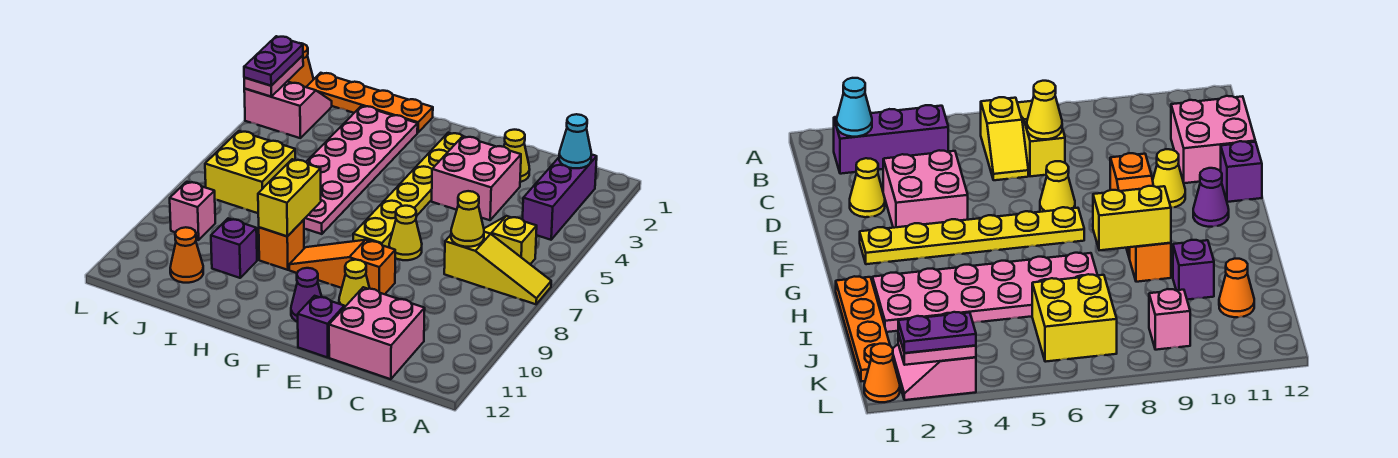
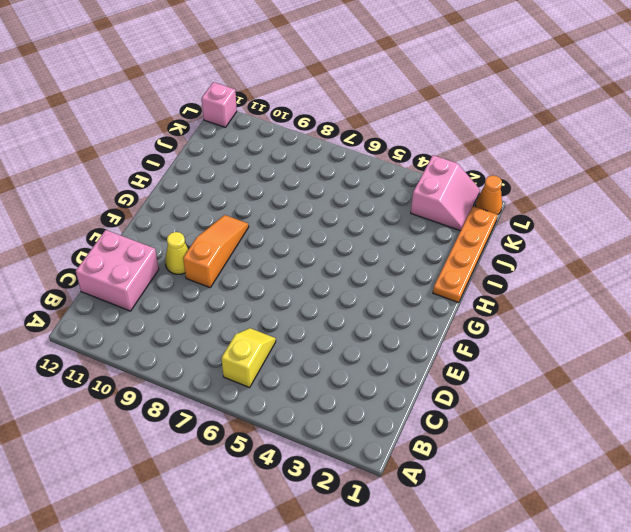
pink 1x1 brick [202,82,237,127] -> pink 1x1 brick moved to [170,182,215,240]
none -> yellow 1x3 slope [444,232,551,304]
none -> purple 1x3 brick [523,154,597,240]
none -> yellow 1x1 cone [504,130,530,182]

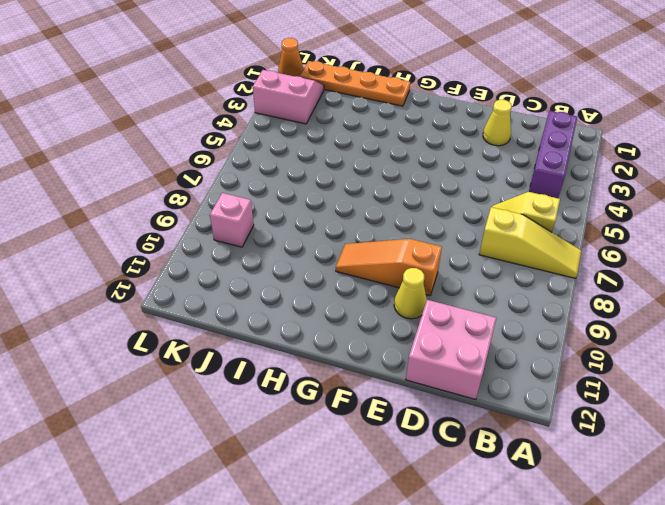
none -> pink 2x2 brick [432,136,521,220]
none -> yellow 1x1 cone [389,206,422,260]
none -> purple 1x1 brick [298,296,344,357]

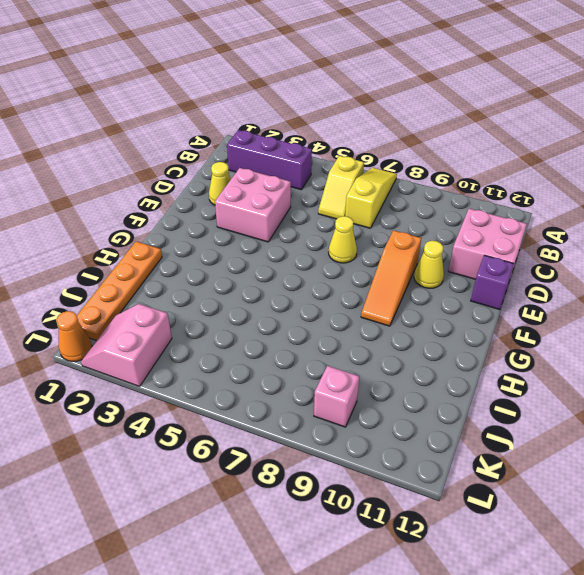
none -> yellow 1x6 plate [353,133,462,247]
none -> purple 1x1 cone [291,268,322,322]
none -> pink 2x6 plate [304,106,418,234]

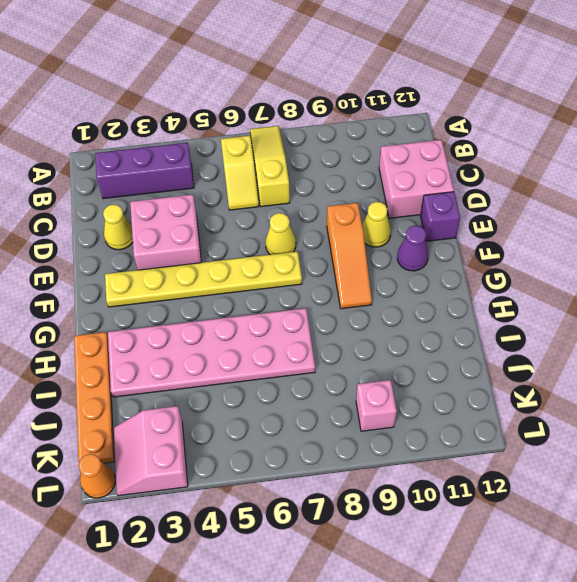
none -> orange 1x1 brick [259,220,304,270]
none -> purple 1x1 brick [211,219,257,278]
none -> yellow 2x2 brick [205,131,295,213]

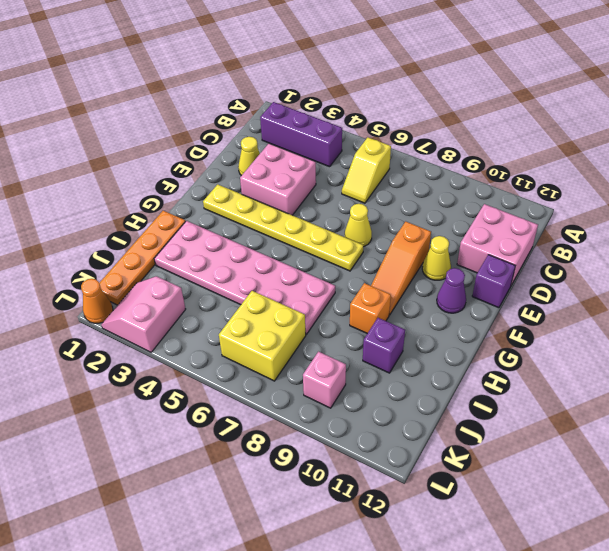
none -> yellow 1x3 slope [444,232,551,304]
none -> orange 1x1 cone [170,227,203,283]
none -> cyan 1x1 cone [559,114,592,168]

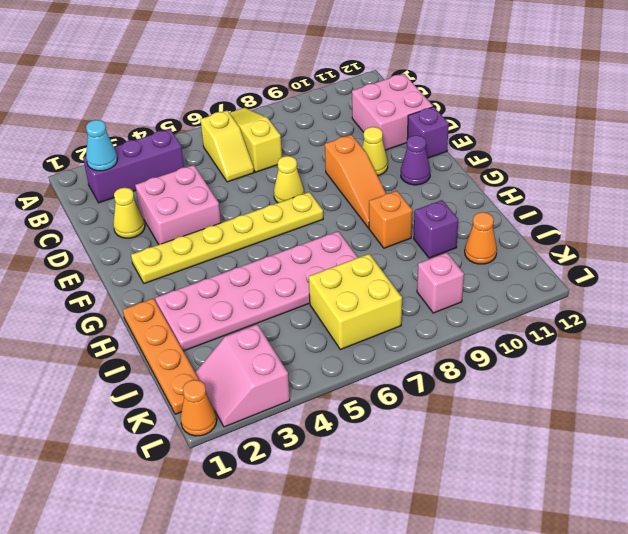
none -> yellow 1x1 cone [451,191,484,247]
none -> yellow 1x2 brick [258,159,321,236]
none -> pink 1x2 plate [244,56,303,97]

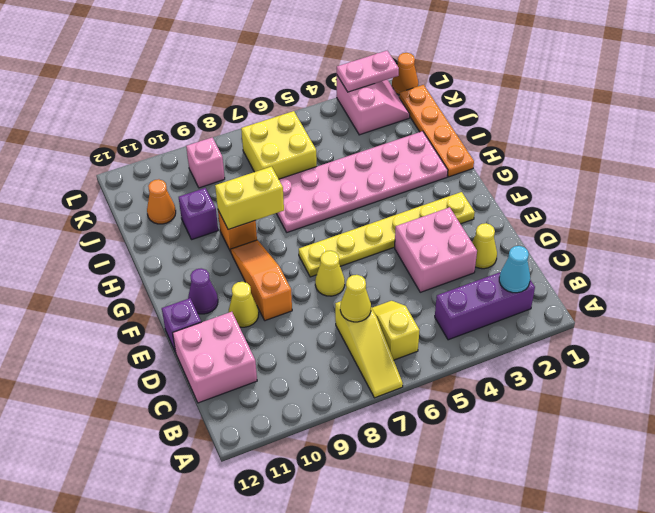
none -> purple 1x2 plate [244,36,303,86]

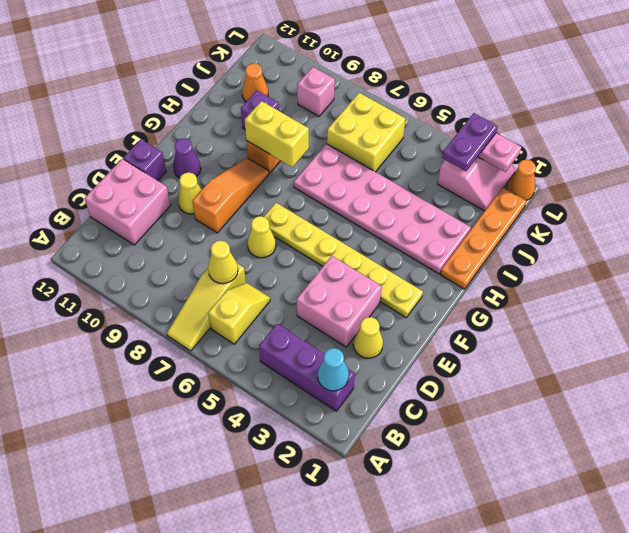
purple 1x2 plate [442,113,498,171] -> purple 1x2 plate turned to [244,36,303,86]

